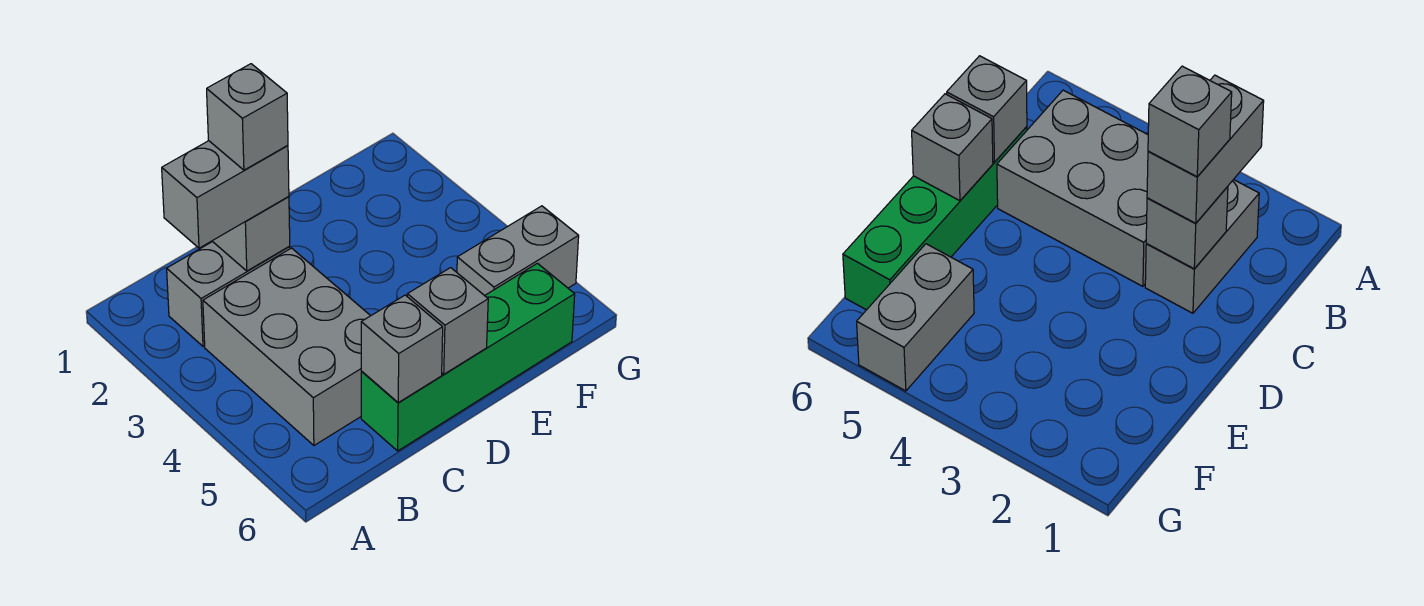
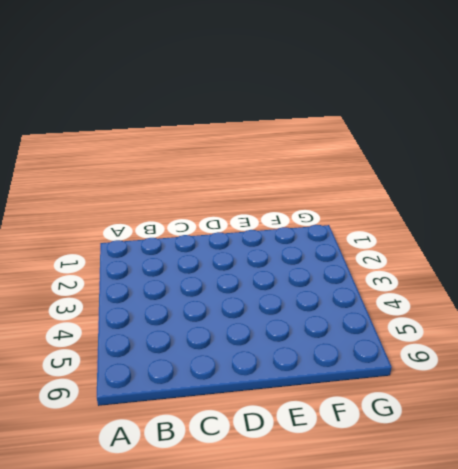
none -> grey 1x2 brick [167,242,290,346]
none -> grey 2x3 brick [203,248,370,445]

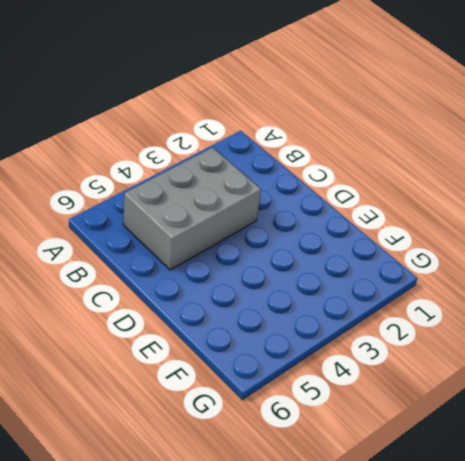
none -> grey 1x2 brick [167,242,290,346]
none -> green 1x4 brick [361,263,575,451]

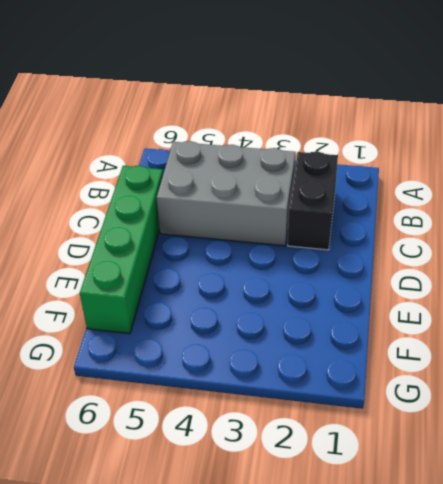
black 1x2 brick [288,152,338,250] -> grey 1x2 brick [167,242,290,346]
none -> grey 1x2 brick [457,206,579,296]
none -> grey 1x1 brick [212,197,290,271]

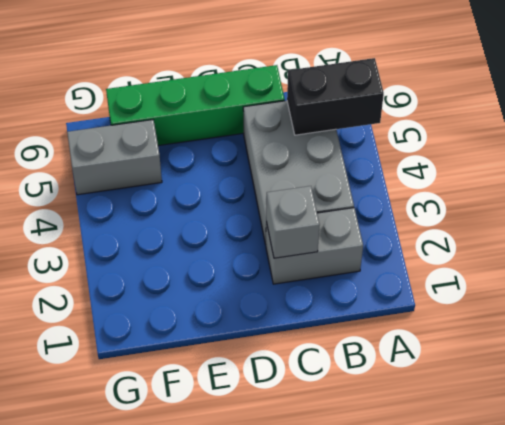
black 1x2 brick [287,58,384,135] -> none
none -> grey 1x1 brick [361,295,443,403]
none -> grey 1x1 brick [407,268,488,374]

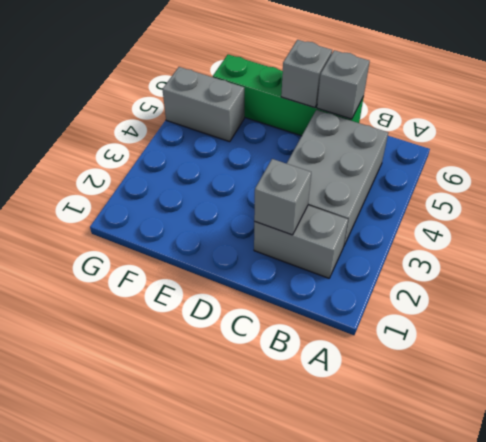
none -> grey 1x2 brick [162,141,289,248]
none -> grey 1x1 brick [207,64,288,170]

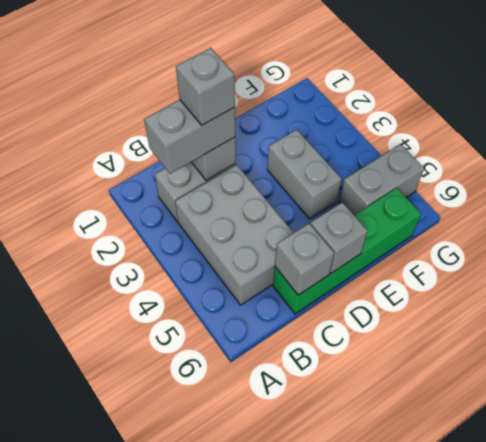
grey 1x2 brick [267,130,342,219] -> none

